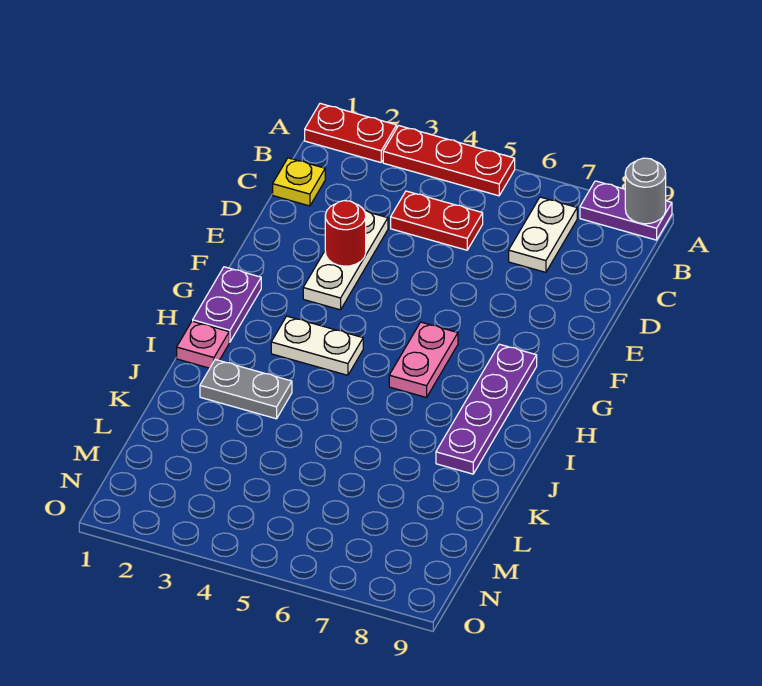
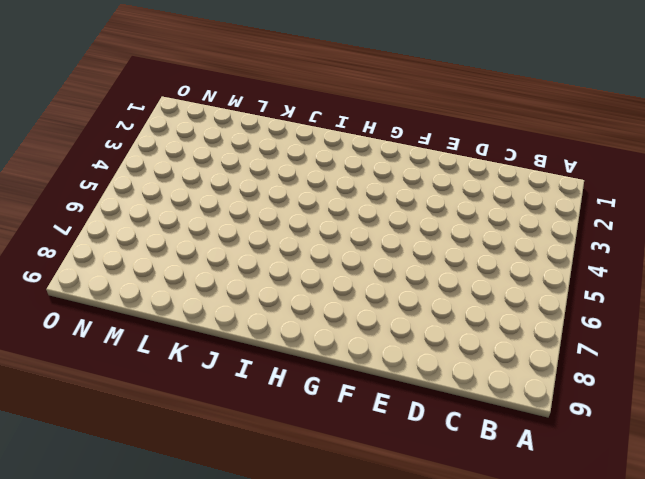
none -> red 1x2 plate [305,103,397,162]
none -> red 1x3 plate [383,126,515,196]
none -> purple 1x2 plate [580,181,672,240]

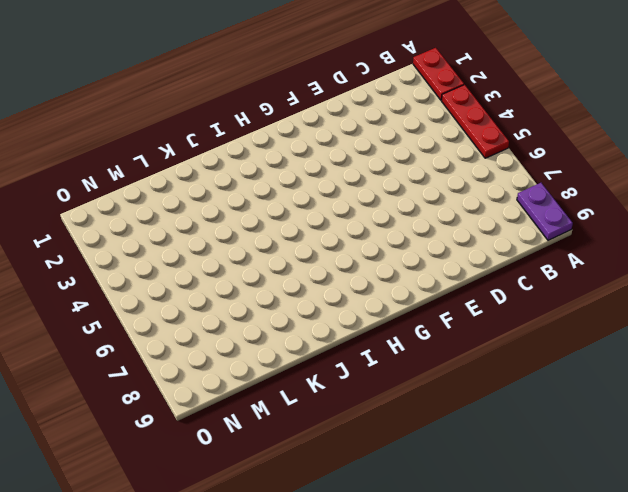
none -> white 1x2 plate [509,197,577,272]
none -> yellow 1x1 plate [273,158,325,206]
none -> red 1x2 plate [391,191,483,250]

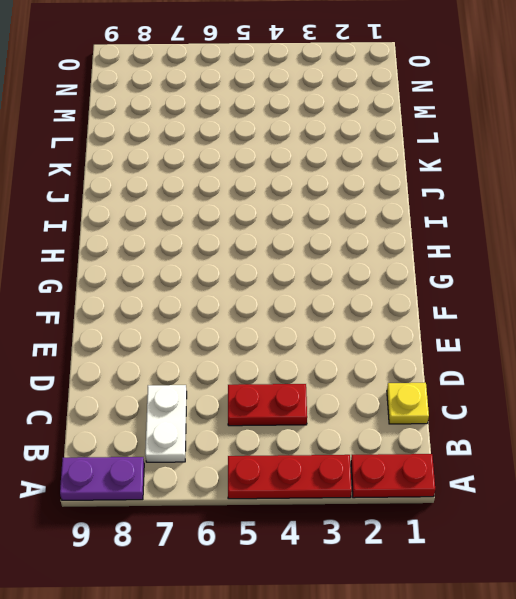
none -> white 1x3 plate [303,211,388,310]
none -> purple 1x2 plate [193,267,261,342]
none -> pink 1x2 plate [389,322,458,398]

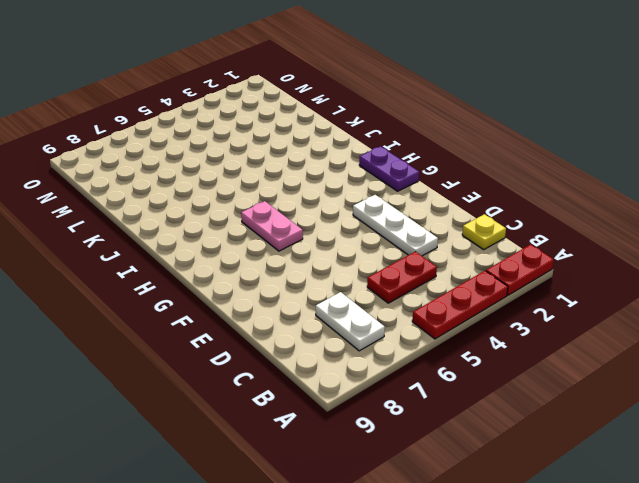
none -> purple 1x2 plate [580,181,672,240]
none -> purple 1x4 plate [436,344,537,474]
none -> white 1x2 plate [271,316,363,375]

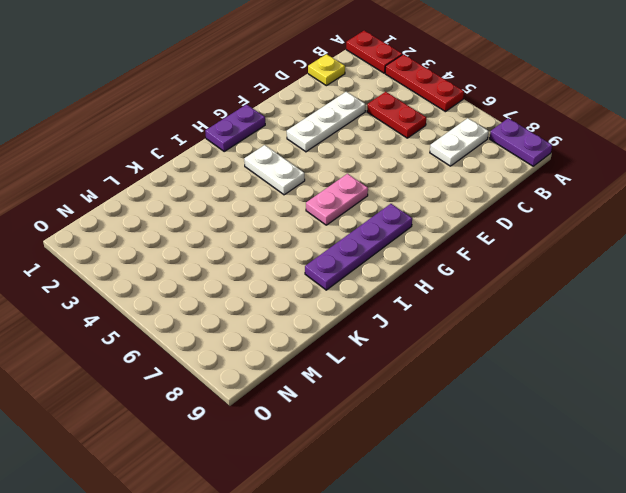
none -> pink 1x1 plate [177,321,229,368]
none -> grey 1x2 plate [200,360,292,419]
none -> grey 1x1 round brick [625,158,666,224]

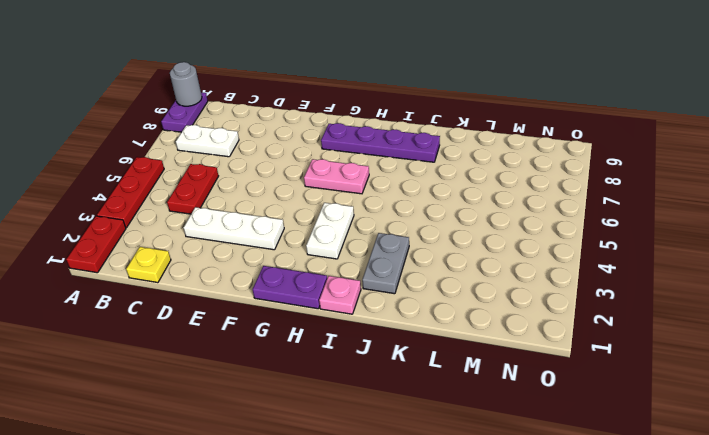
none -> red 1x1 round brick [325,201,366,266]

